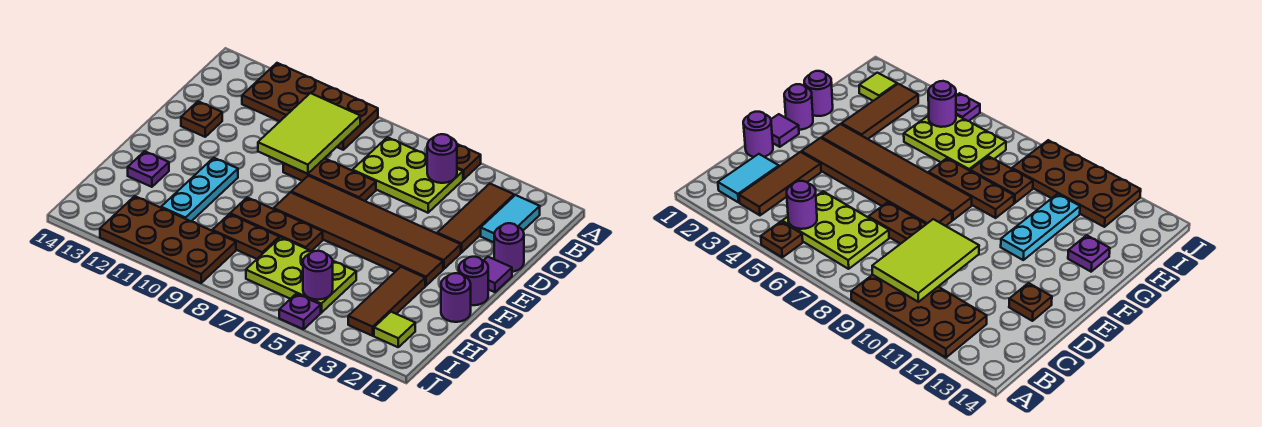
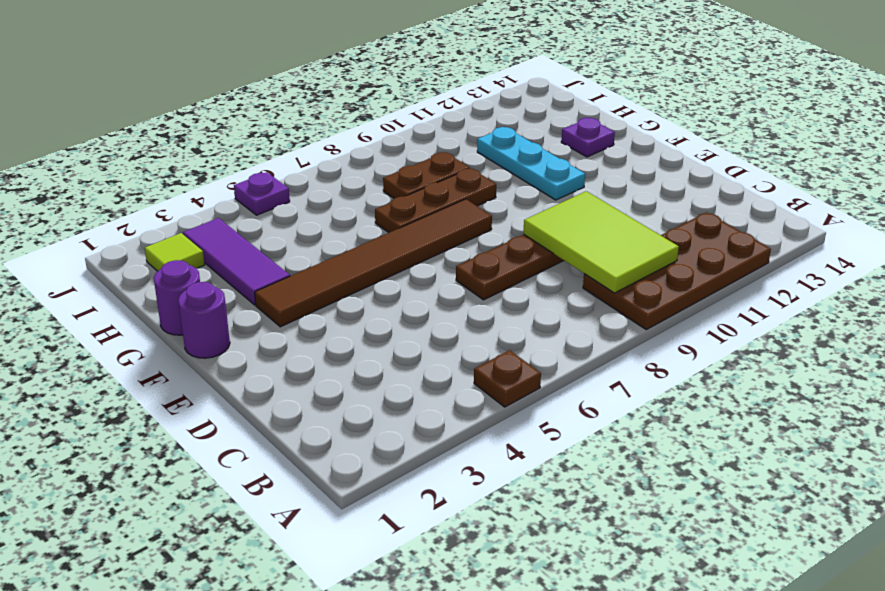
purple 1x3 tile [183,218,290,305] -> brown 1x3 tile [348,267,425,336]
none -> cyan 1x2 tile [481,195,540,242]
none -> brown 1x3 tile [437,184,514,253]
none -> lime 2x3 plate [353,137,463,213]

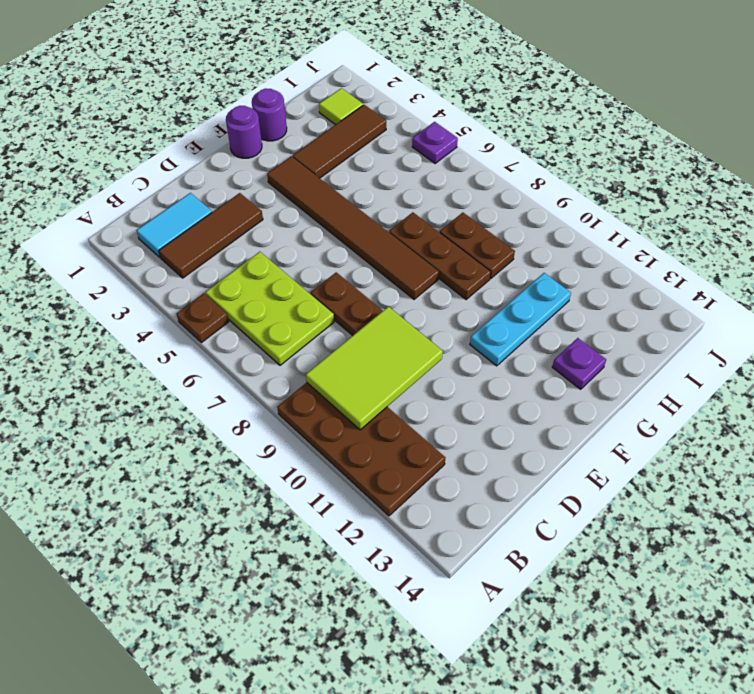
none -> purple 1x1 round brick [494,223,524,272]
none -> brown 1x1 plate [181,101,222,137]
none -> purple 1x1 tile [484,257,512,292]

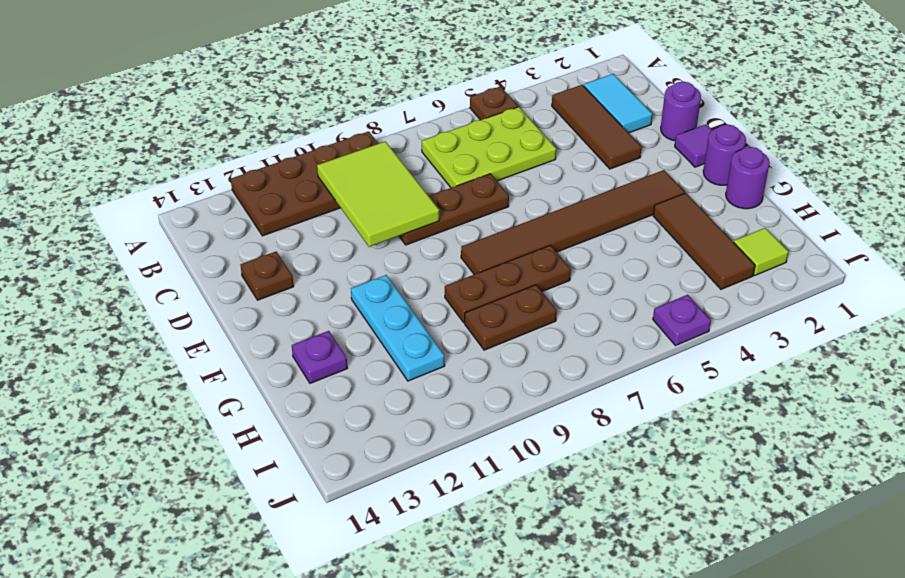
none -> brown 1x6 tile [291,176,461,269]
none -> lime 2x3 plate [246,237,356,313]
none -> brown 2x4 plate [100,196,236,283]

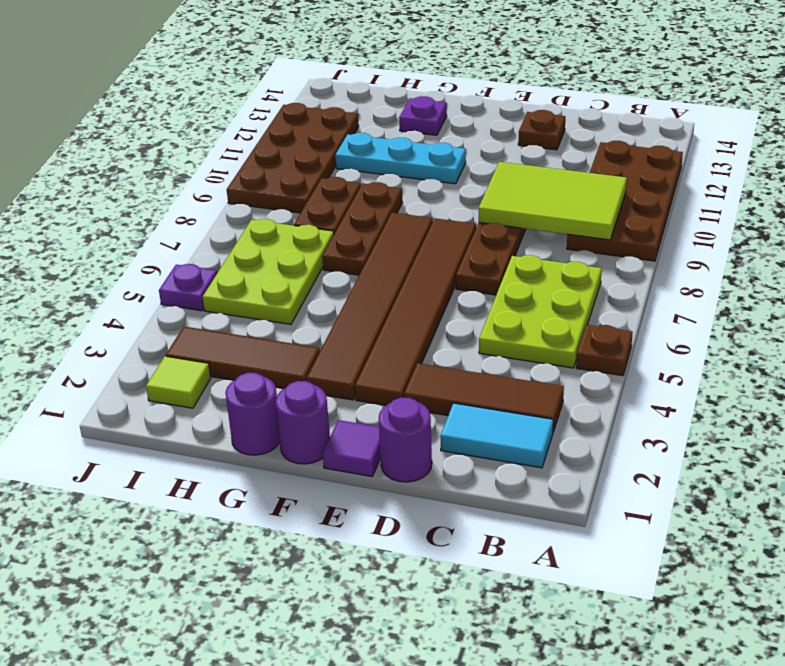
none -> purple 1x1 round brick [427,134,457,183]
none -> purple 1x1 round brick [303,250,333,300]

